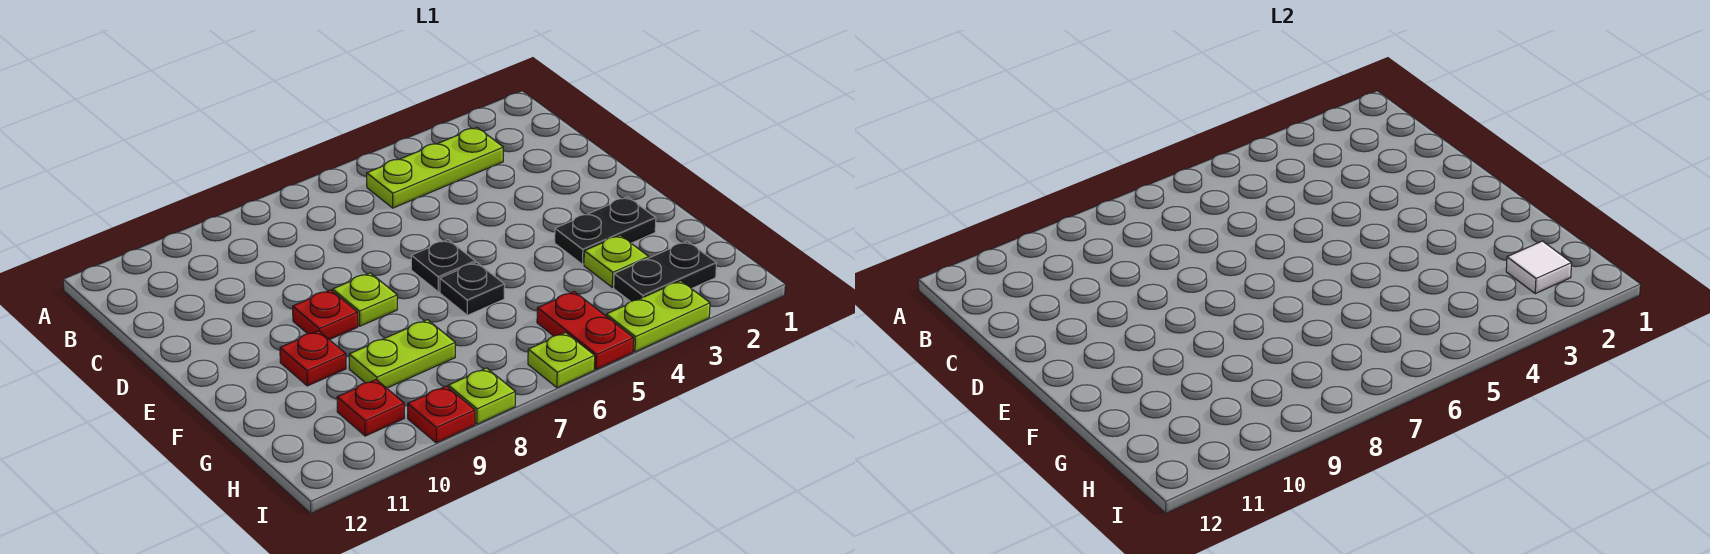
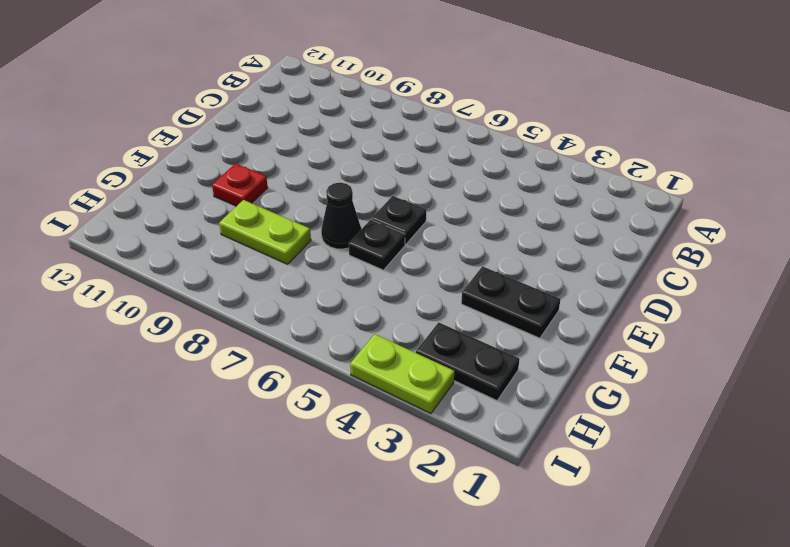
black 1x1 cone [321,183,361,249] -> none
none -> lime 1x3 plate [367,127,503,208]
none -> lime 1x1 plate [333,273,397,326]
none -> red 1x1 plate [293,290,358,340]

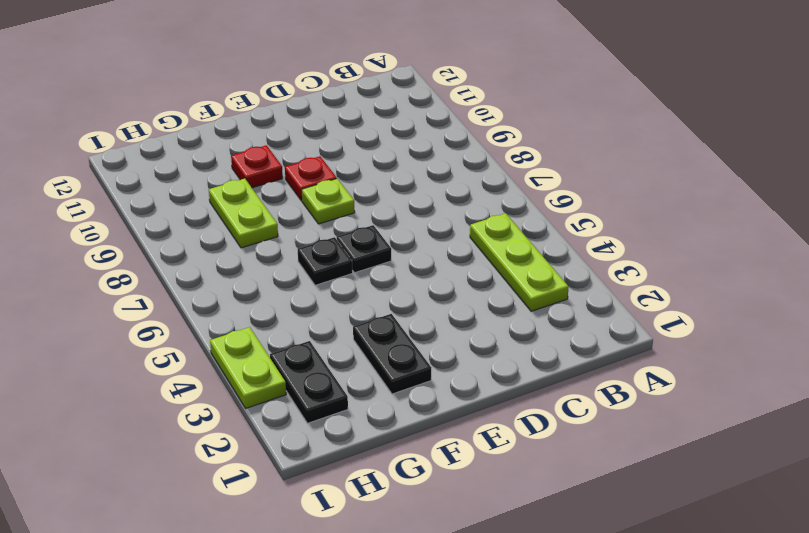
none -> lime 1x1 plate [584,235,649,287]
none -> red 1x2 plate [537,292,634,370]
none -> red 1x1 plate [337,380,404,436]

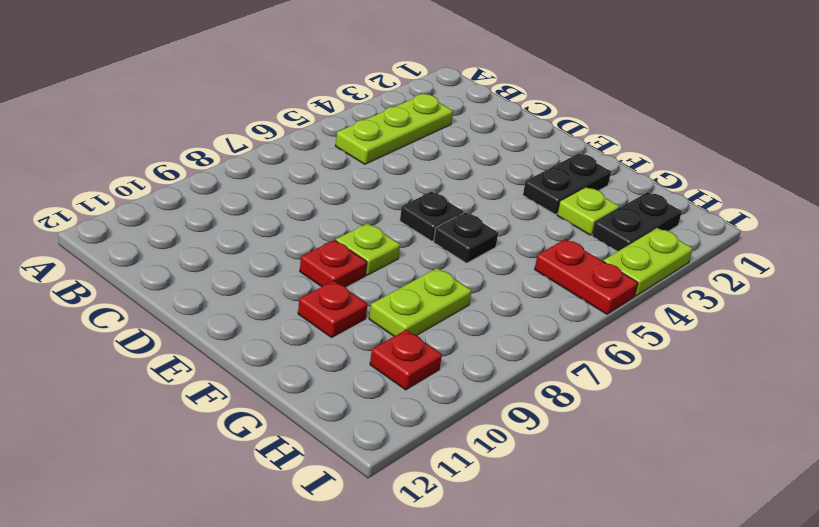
none -> lime 1x1 plate [528,333,595,388]
none -> lime 1x1 plate [448,368,515,424]
none -> red 1x1 plate [408,386,475,443]

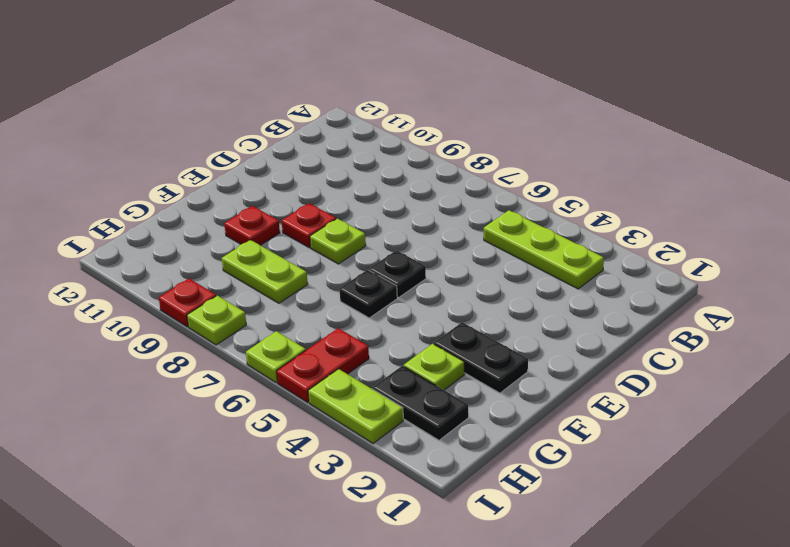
none -> red 1x1 plate [337,380,404,436]
none -> white 1x1 tile [1506,241,1572,294]

